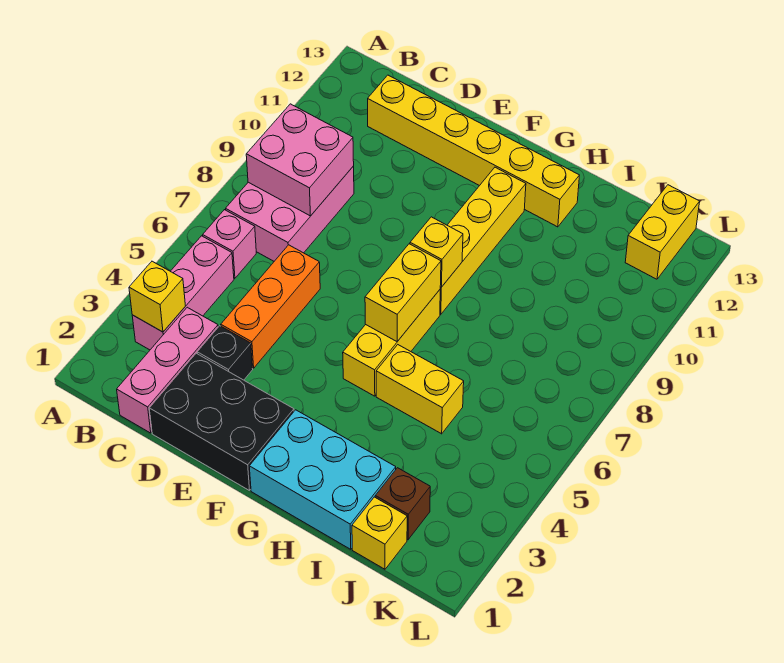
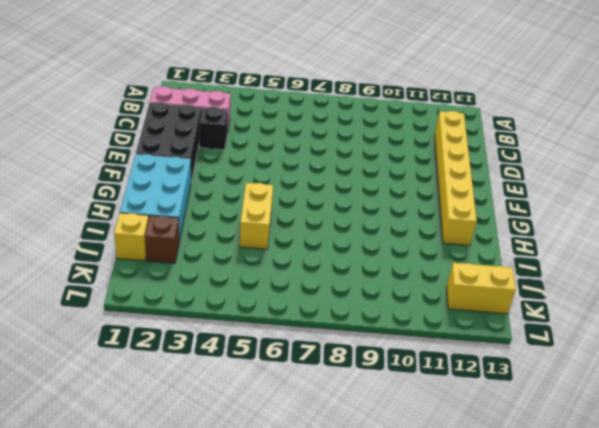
none -> pink 1x3 brick [132,236,234,350]
none -> pink 1x1 brick [203,210,256,278]
none -> pink 2x3 brick [226,166,354,261]

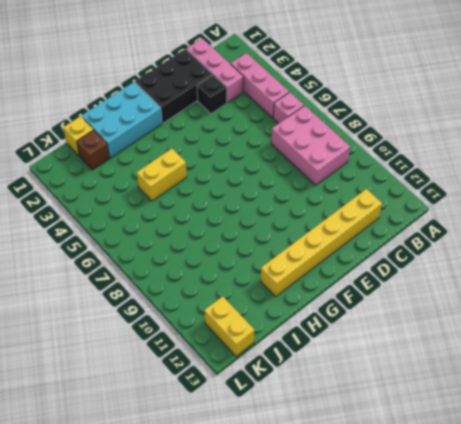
none -> orange 1x3 brick [221,245,320,368]
none -> yellow 1x3 brick [343,290,440,396]
none -> yellow 1x4 brick [440,167,526,314]

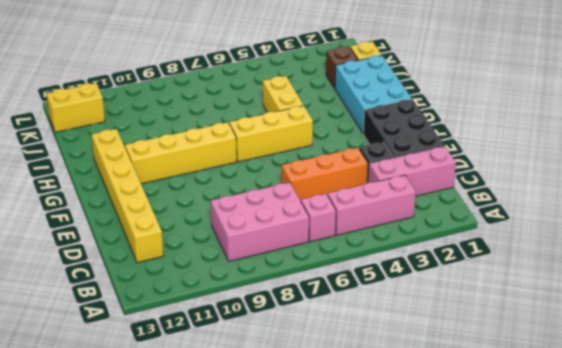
none -> yellow 1x1 brick [129,261,185,332]
none -> pink 2x2 brick [246,104,354,216]
none -> yellow 1x2 brick [365,244,441,341]

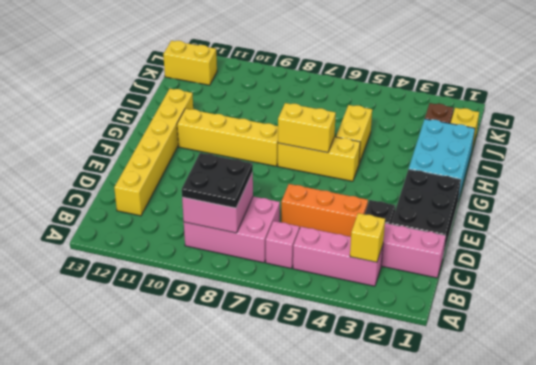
black 2x2 plate [182,153,253,208] -> none
none -> yellow 1x1 brick [410,217,463,287]

